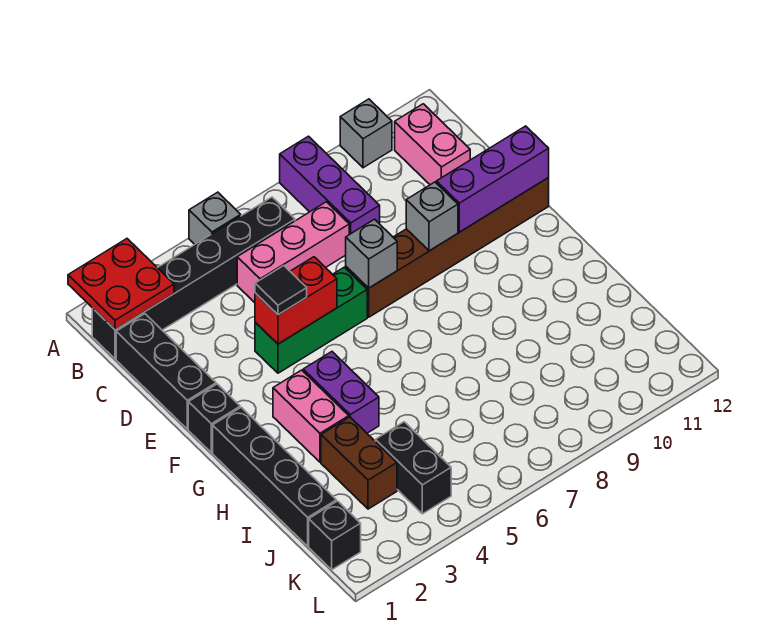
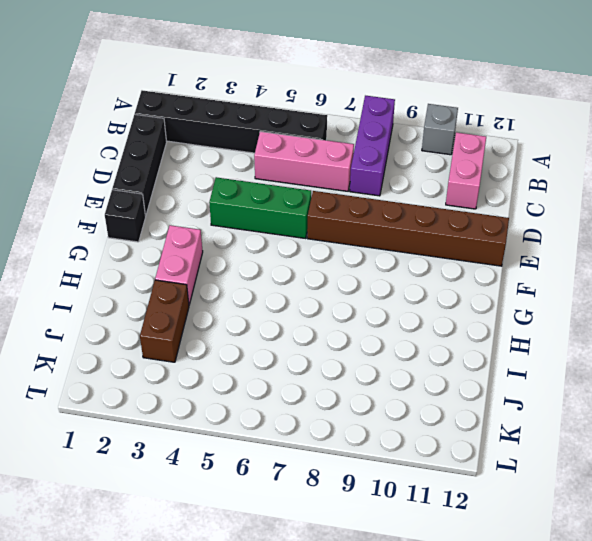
none -> grey 1x1 brick [189,192,241,244]
none -> black 1x4 brick [213,407,336,546]
none -> purple 1x2 brick [303,352,379,433]

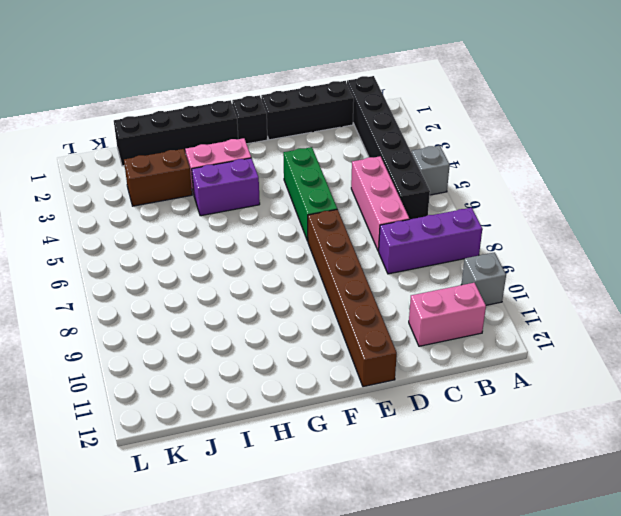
none -> black 1x2 brick [375,422,451,514]
none -> black 1x1 brick [309,501,361,570]
none -> red 2x2 plate [68,239,174,330]

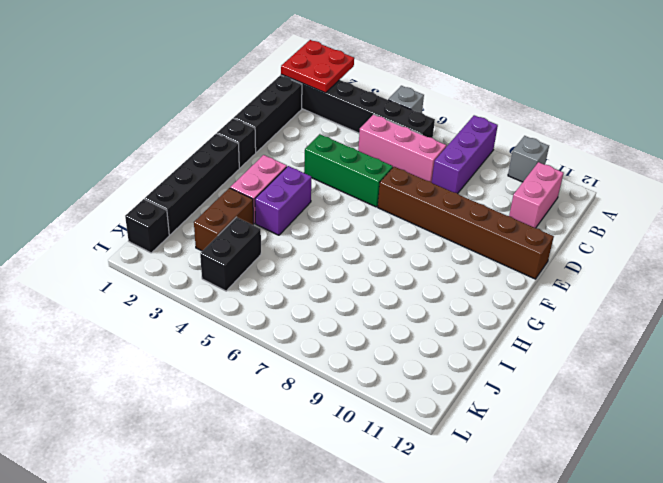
none -> red 1x2 brick [255,257,337,344]
none -> grey 1x1 brick [346,219,397,288]
none -> grey 1x1 brick [406,182,458,251]

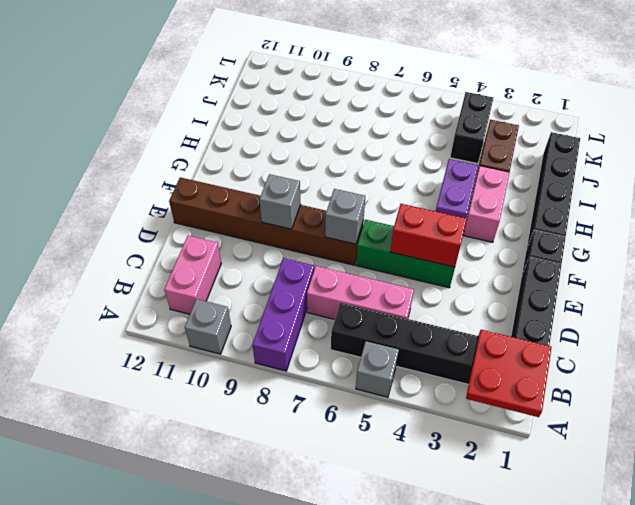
none -> black 1x1 brick [309,501,361,570]
none -> purple 1x3 brick [436,126,549,232]
none -> black 1x1 tile [255,266,307,315]

